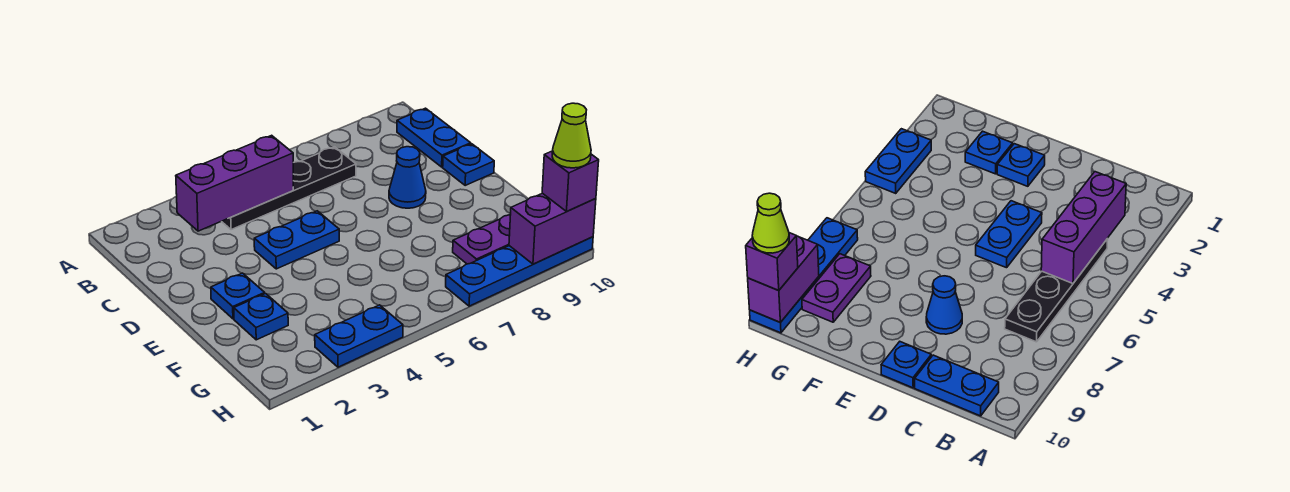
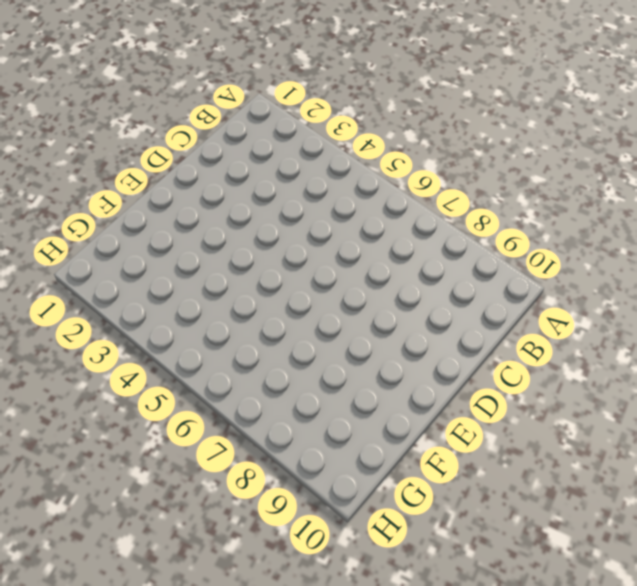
none -> black 1x4 plate [222,147,356,230]
none -> blue 1x2 plate [397,108,471,167]
none -> blue 1x2 plate [254,211,339,269]

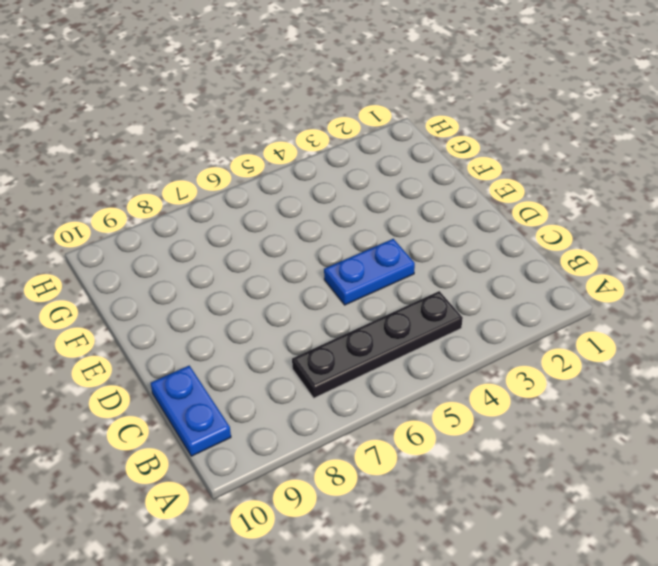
none -> blue 1x1 cone [389,147,426,208]
none -> blue 1x1 plate [443,144,494,185]
none -> blue 1x1 plate [211,273,265,319]

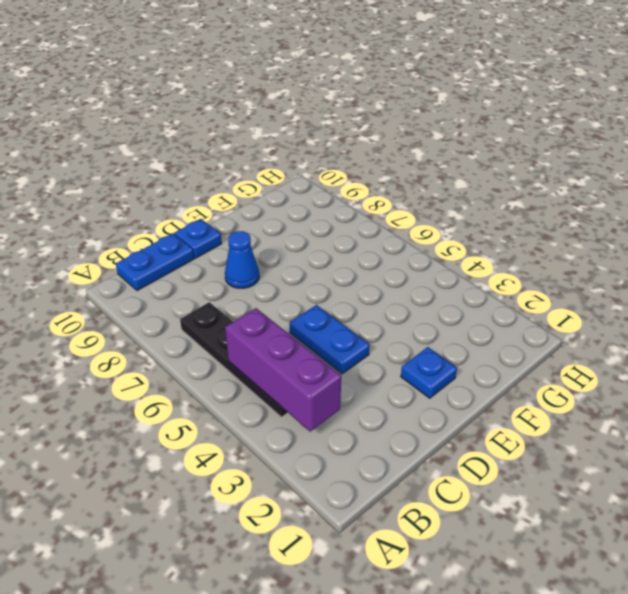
none -> blue 1x1 plate [234,294,288,340]
none -> purple 1x2 plate [453,214,511,264]
none -> blue 1x2 plate [315,305,403,367]

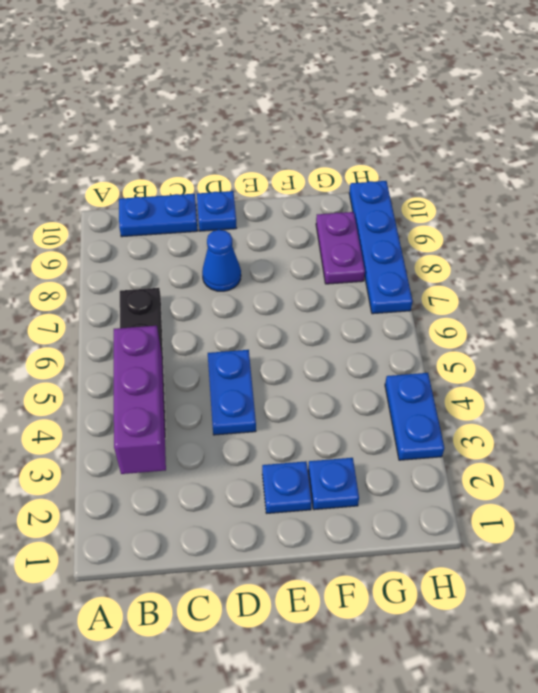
none -> purple 1x2 brick [509,193,596,264]
none -> purple 1x1 brick [542,151,599,211]
none -> lime 1x1 cone [552,103,591,168]

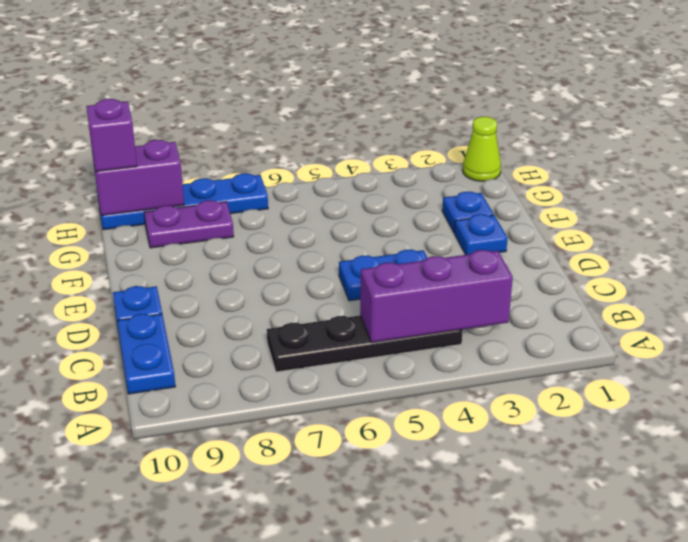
lime 1x1 cone [463,117,501,181] -> lime 1x1 cone moved to [552,103,591,168]
none -> blue 1x1 cone [389,147,426,208]
none -> blue 1x2 plate [315,305,403,367]

